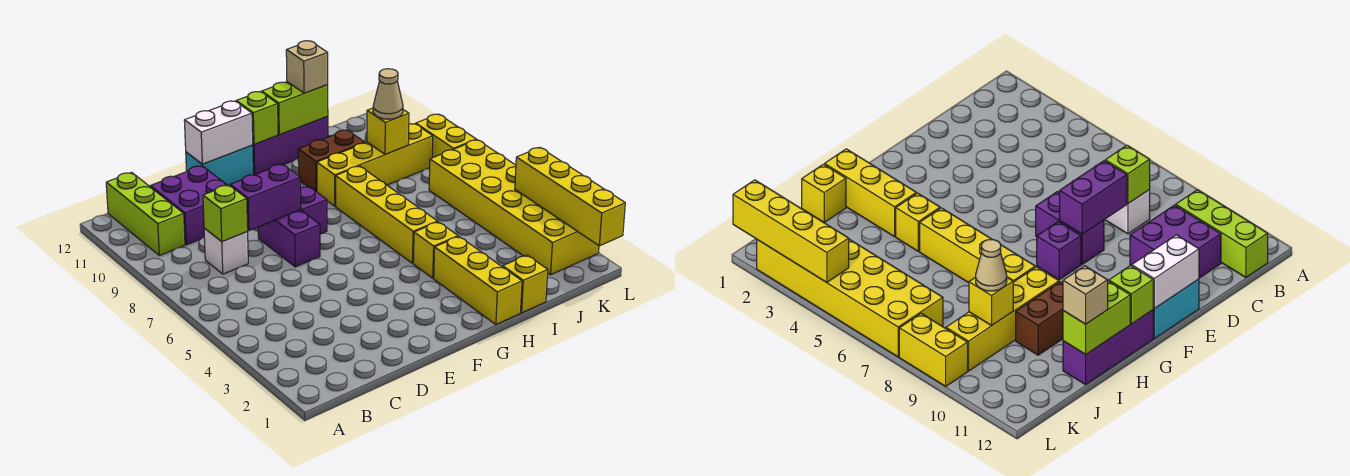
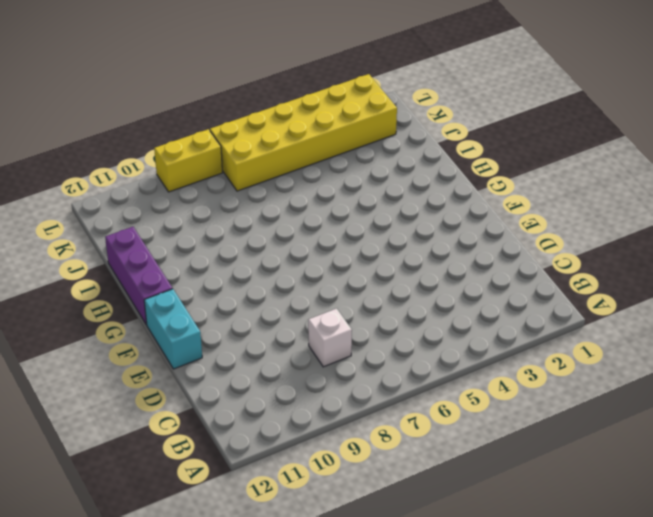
none -> lime 1x3 brick [106,172,185,256]
none -> purple 2x2 brick [150,166,227,245]
none -> purple 1x2 brick [258,210,320,267]

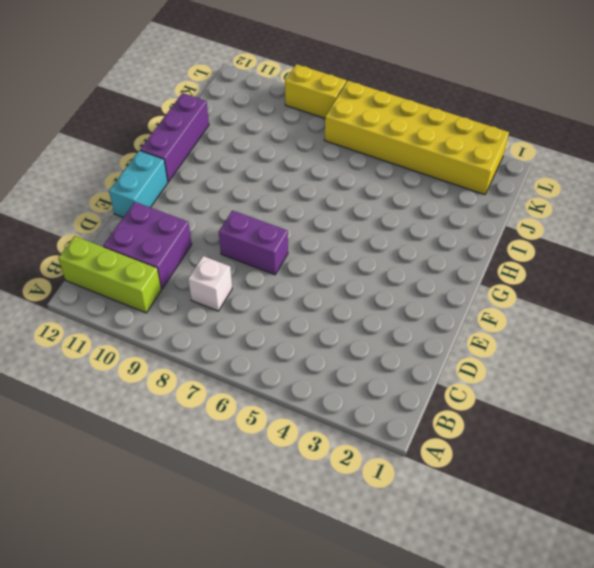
none -> purple 1x1 brick [301,186,327,234]
none -> yellow 1x3 brick [434,237,522,325]
none -> yellow 1x1 brick [413,222,458,278]

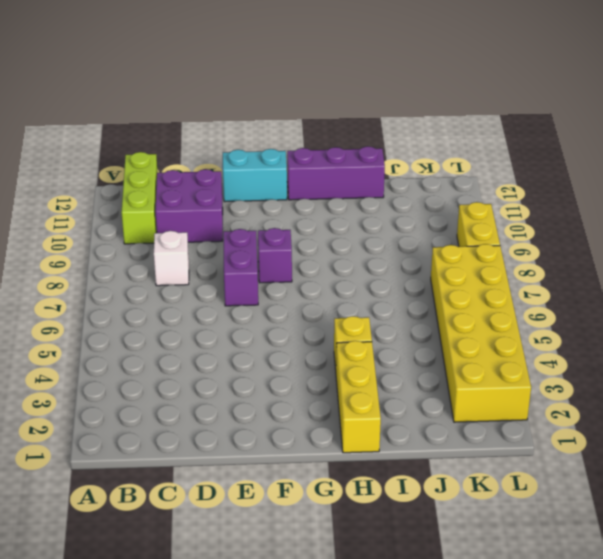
none -> yellow 1x4 brick [336,166,438,263]
none -> yellow 1x4 brick [317,124,433,206]
none -> brown 1x2 brick [298,130,365,192]

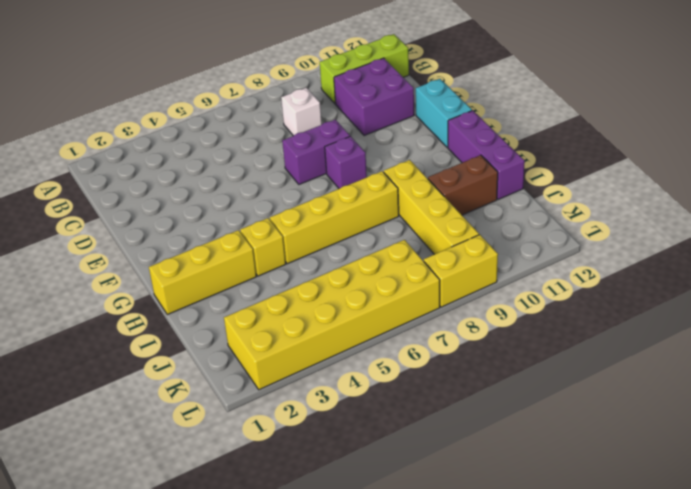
brown 1x2 brick [428,155,498,215] -> brown 1x2 brick turned to [298,130,365,192]
none -> yellow 1x1 brick [503,255,548,313]
none -> lime 1x1 brick [203,185,248,242]
none -> purple 1x2 brick [230,164,301,231]

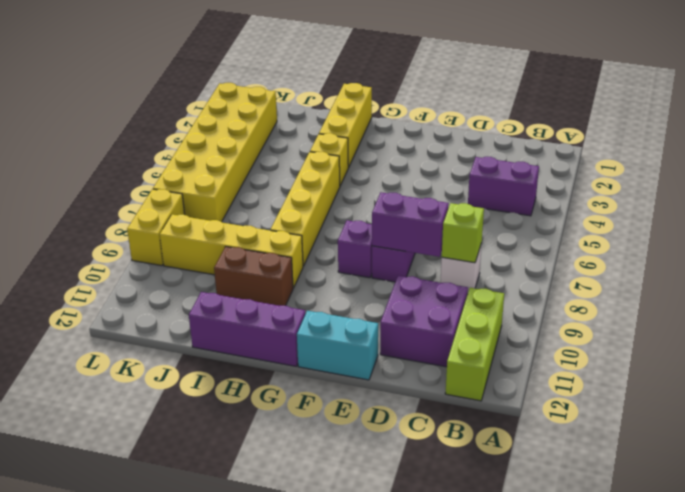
purple 1x2 brick [468,157,539,216] -> none
none -> yellow 1x1 brick [503,255,548,313]
none -> white 1x2 brick [184,101,253,164]
none -> lime 1x1 brick [236,92,278,144]

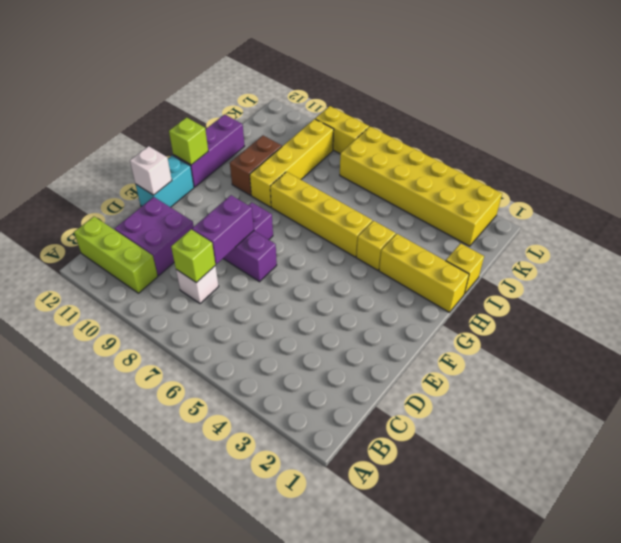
white 1x1 brick [130,146,172,195] -> white 1x2 brick [184,101,253,164]
none -> lime 1x2 brick [262,82,328,135]
none -> yellow 1x1 brick [367,108,409,154]
none -> yellow 1x4 brick [515,147,625,246]

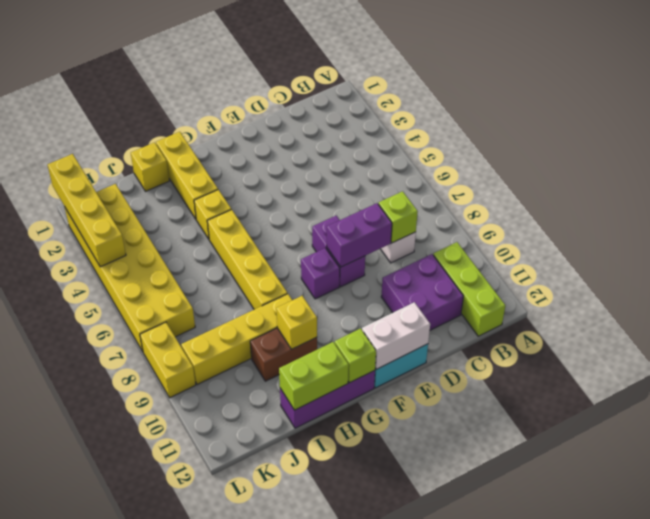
yellow 1x1 brick [276,296,317,349] -> yellow 1x1 brick moved to [367,108,409,154]
none -> tan 1x1 brick [286,41,328,93]
none -> tan 1x1 cone [373,69,403,119]

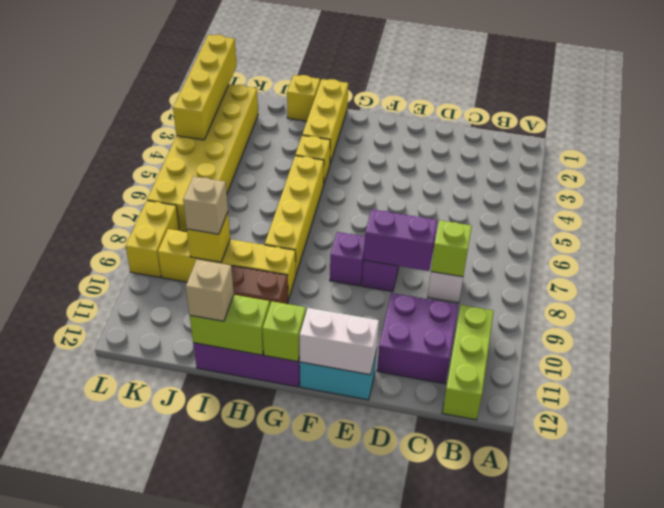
tan 1x1 brick [183,176,228,234] -> tan 1x1 cone [373,69,403,119]

